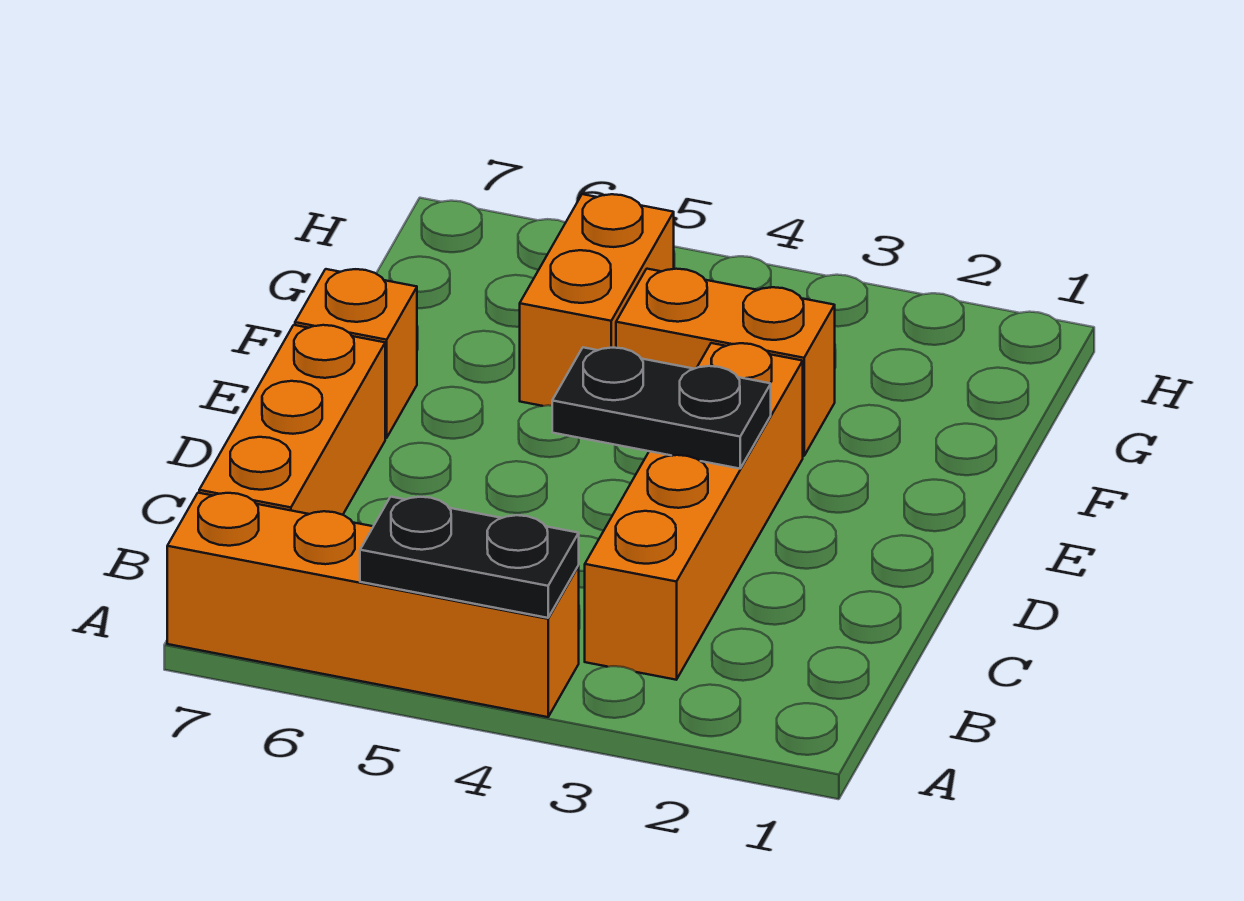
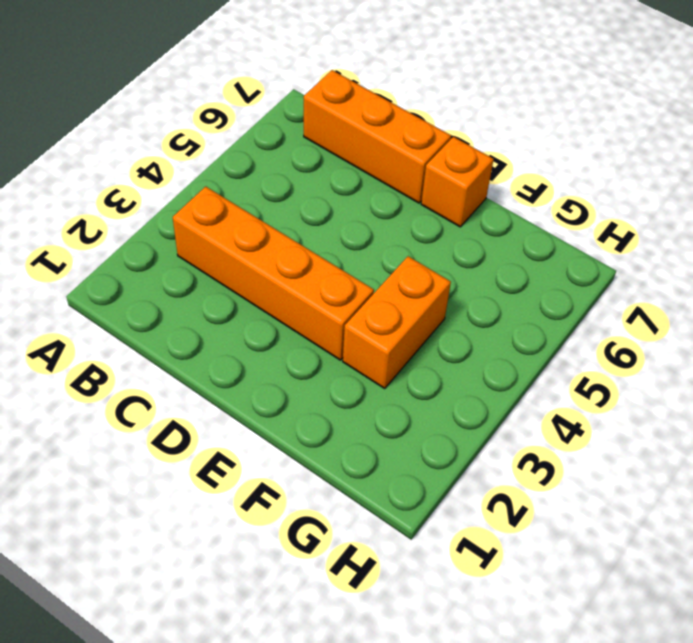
none -> orange 1x4 brick [167,493,579,717]
none -> orange 1x2 brick [520,194,674,406]

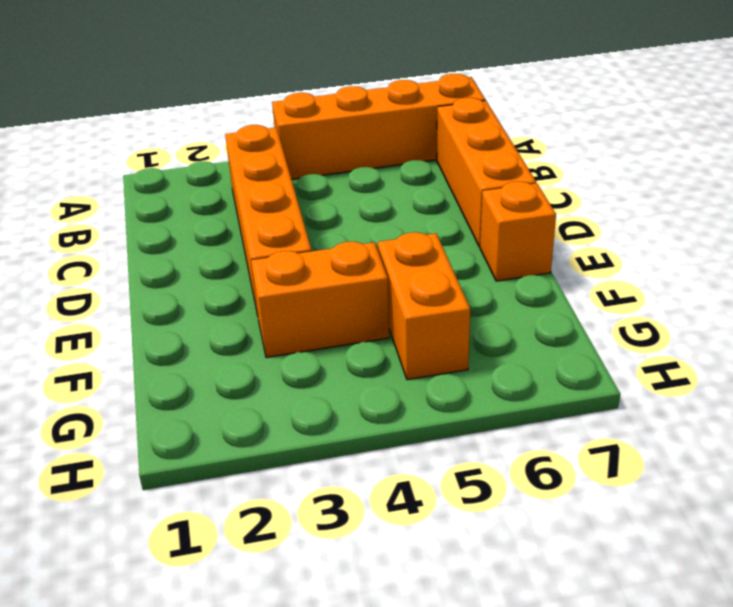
none -> black 1x2 plate [360,497,579,618]
none -> black 1x2 plate [552,347,771,469]

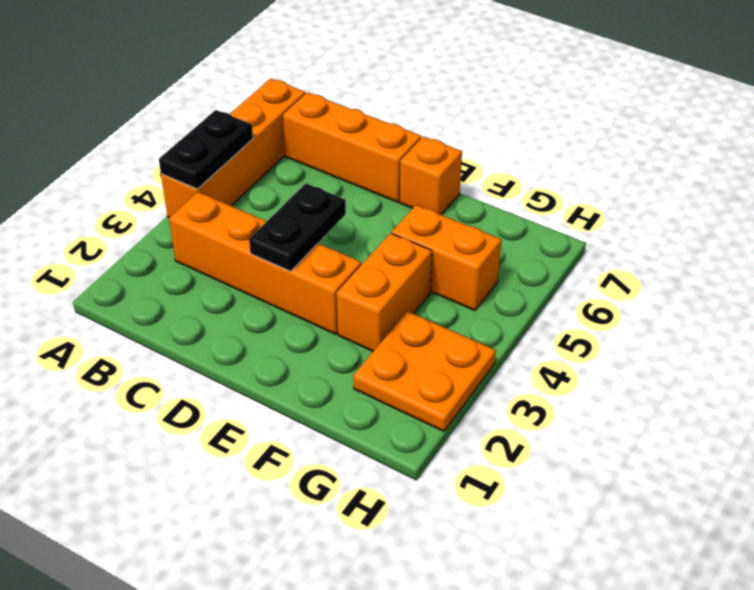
orange 2x2 plate [353,311,496,431] -> none

